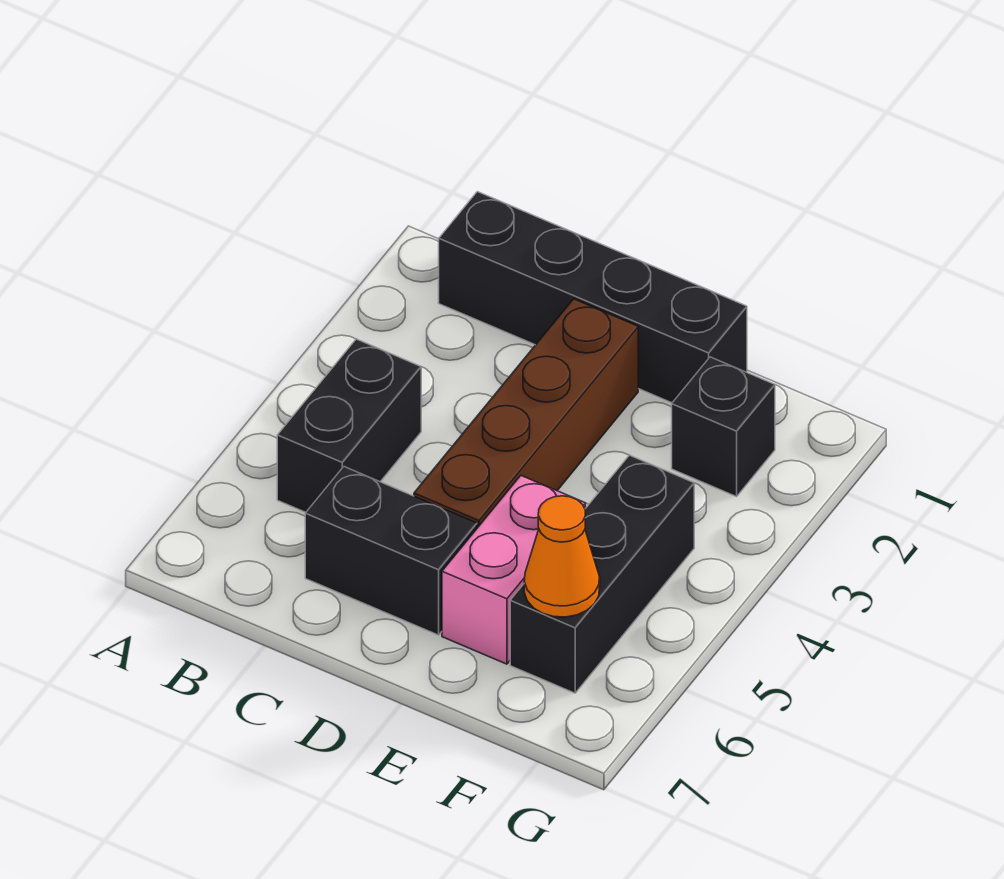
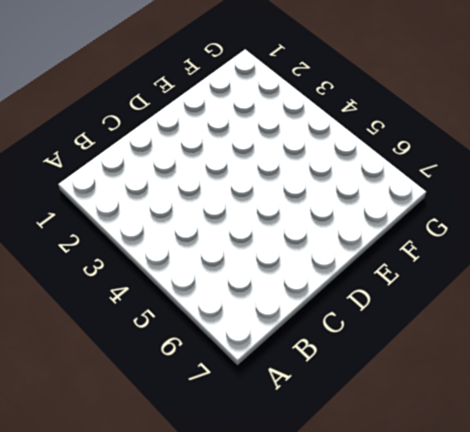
none -> black 1x4 brick [439,192,747,403]
none -> black 1x2 brick [277,339,421,512]

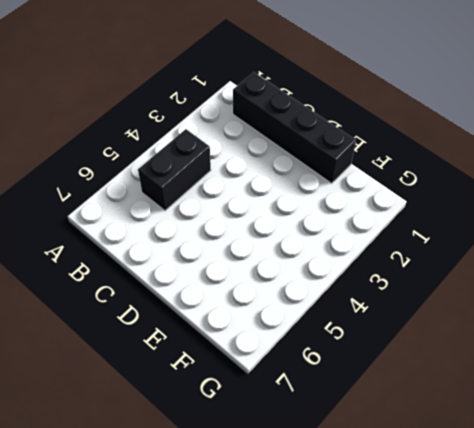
none -> black 1x2 brick [305,467,477,635]
none -> brown 1x4 brick [414,299,638,528]

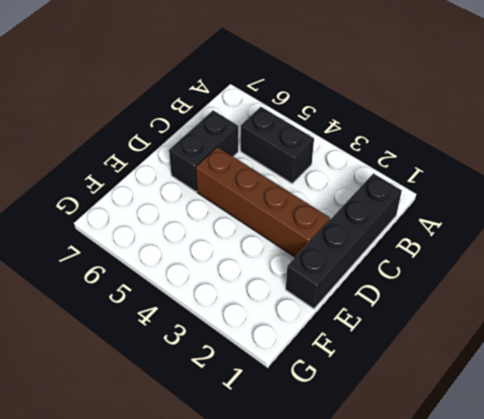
none -> pink 1x2 brick [442,476,586,664]
none -> black 1x1 brick [672,357,775,497]

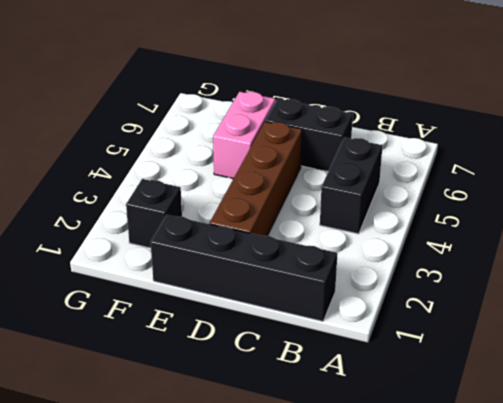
none -> black 1x3 brick [510,455,694,693]
none -> orange 1x1 cone [524,496,600,617]

